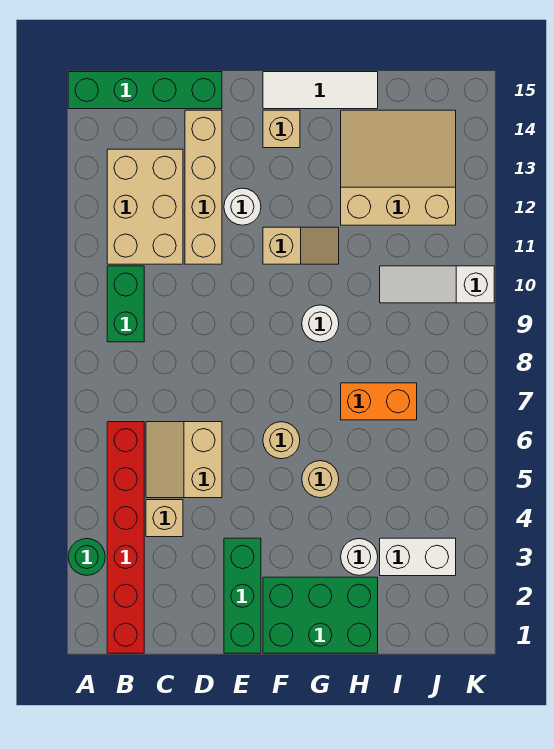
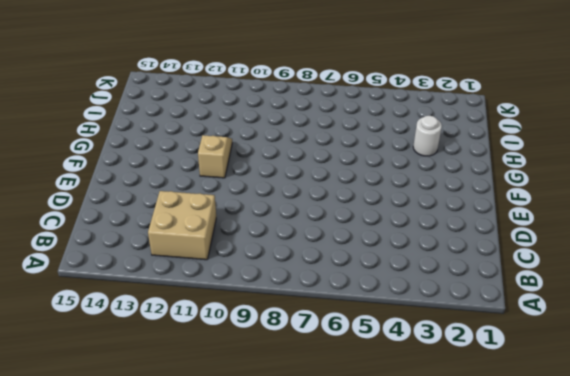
tan 2x2 brick [148,191,216,260] -> tan 2x3 brick [107,149,183,264]
none -> green 1x1 round brick [68,539,105,575]
none -> green 1x4 brick [68,72,222,109]
none -> red 1x6 brick [107,422,144,653]

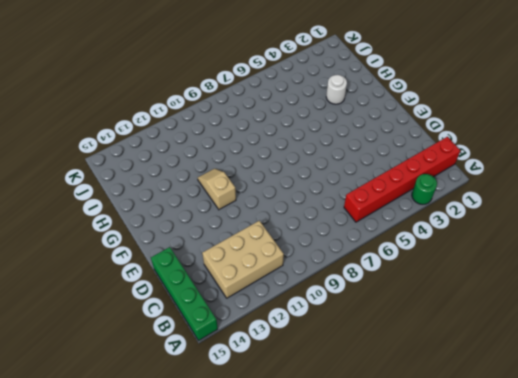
none -> green 1x2 brick [107,266,144,342]
none -> tan 1x1 brick [146,500,183,537]
none -> tan 2x2 slope [146,422,222,498]

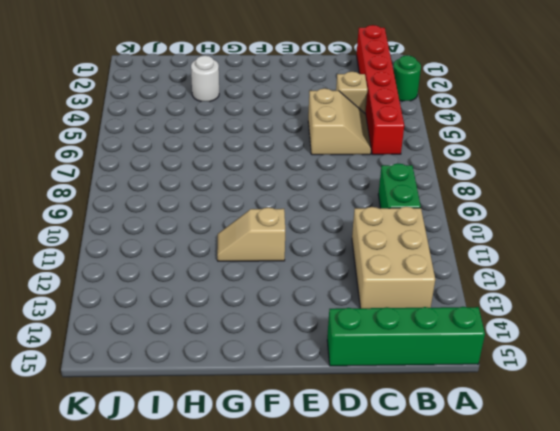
none -> tan 1x4 brick [185,110,222,264]
none -> green 1x3 brick [224,538,261,653]
none -> white 1x1 round brick [224,188,261,225]

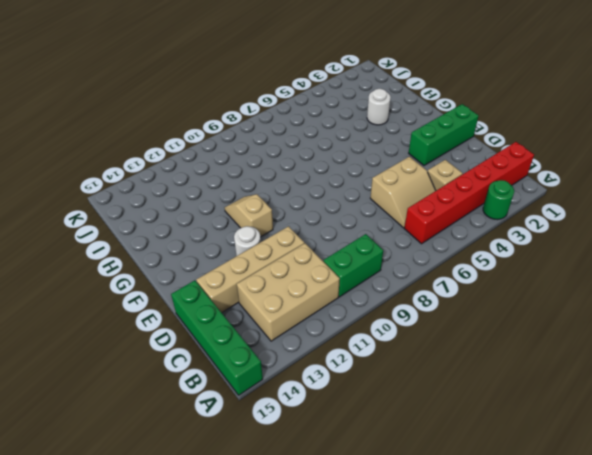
none -> green 2x3 brick [263,577,378,653]
none -> tan 1x1 round brick [263,422,300,459]
none -> tan 1x1 brick [263,110,300,148]

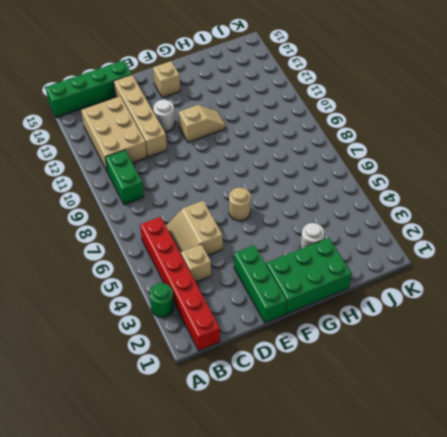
none -> white 1x3 tile [263,72,378,109]
none -> tan 1x1 round brick [302,461,339,498]
none -> white 1x1 round brick [302,305,339,342]

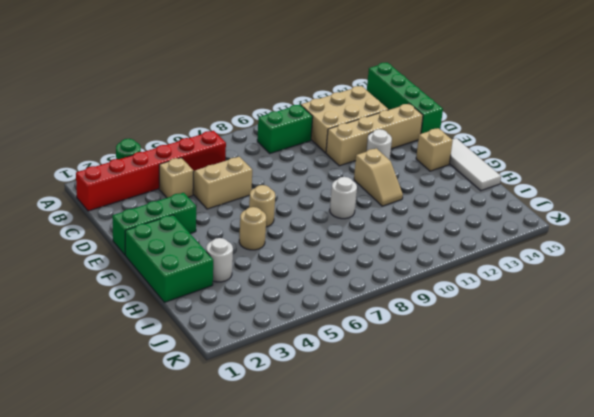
none -> orange 1x2 brick [341,383,417,420]
none -> tan 3x3 slope [341,110,456,225]
none -> white 1x2 brick [380,538,456,576]

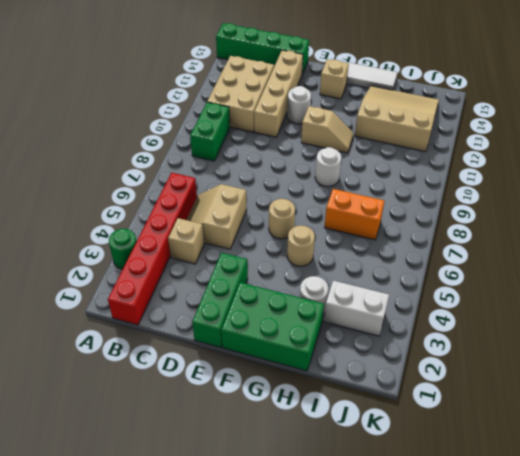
none -> white 1x3 slope [380,266,494,303]

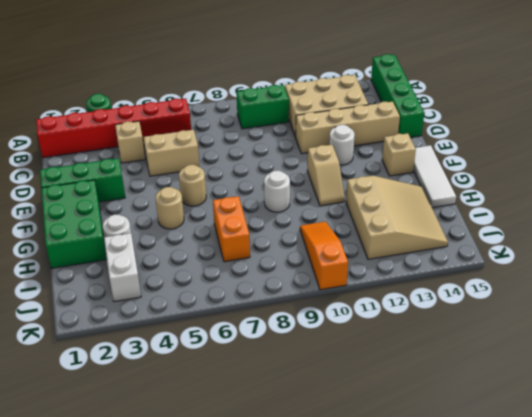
orange 1x3 slope [300,222,348,290] -> white 1x3 slope [380,266,494,303]

